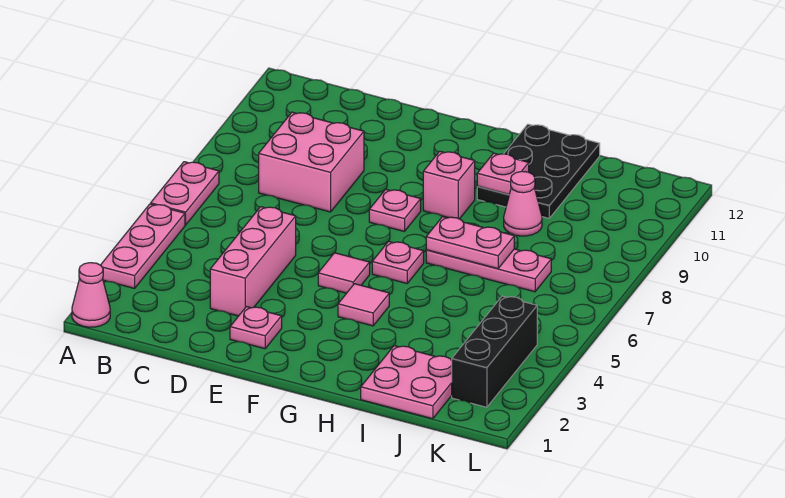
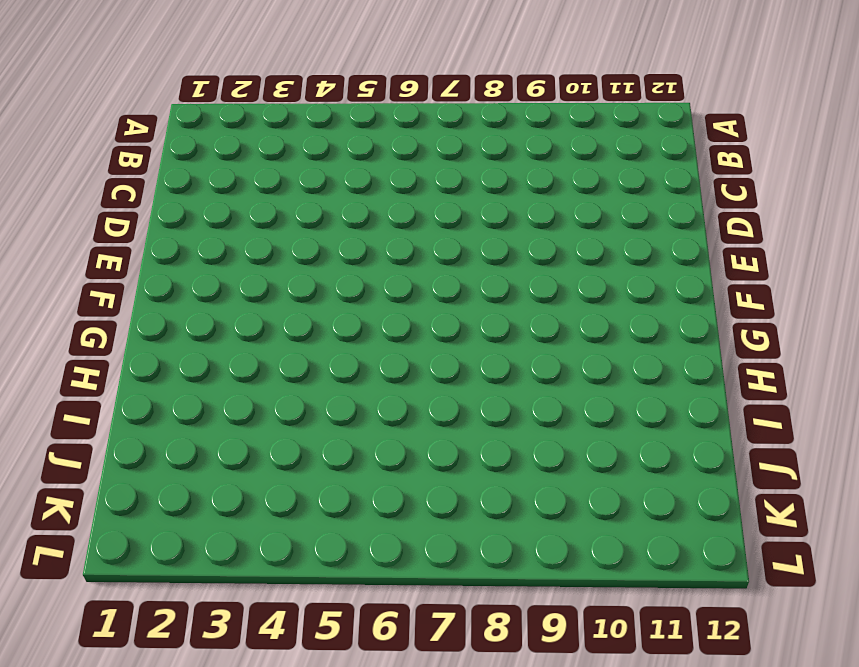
none -> pink 1x1 cone [72,263,110,327]
none -> pink 1x3 plate [101,204,185,288]
none -> pink 1x2 plate [151,162,219,225]

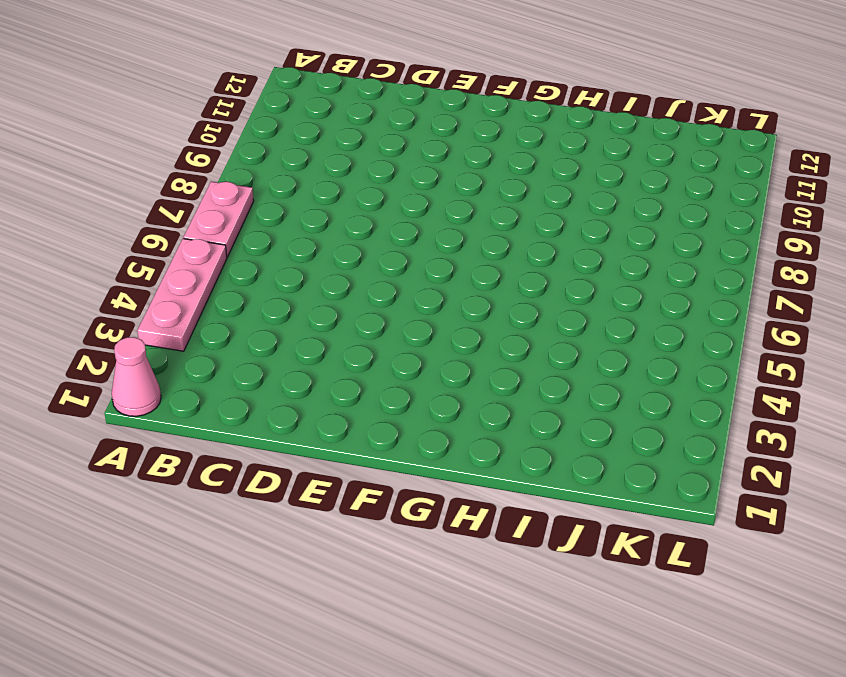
none -> pink 2x2 brick [259,112,364,212]
none -> pink 1x3 brick [210,207,296,316]
none -> pink 1x1 plate [230,307,282,349]

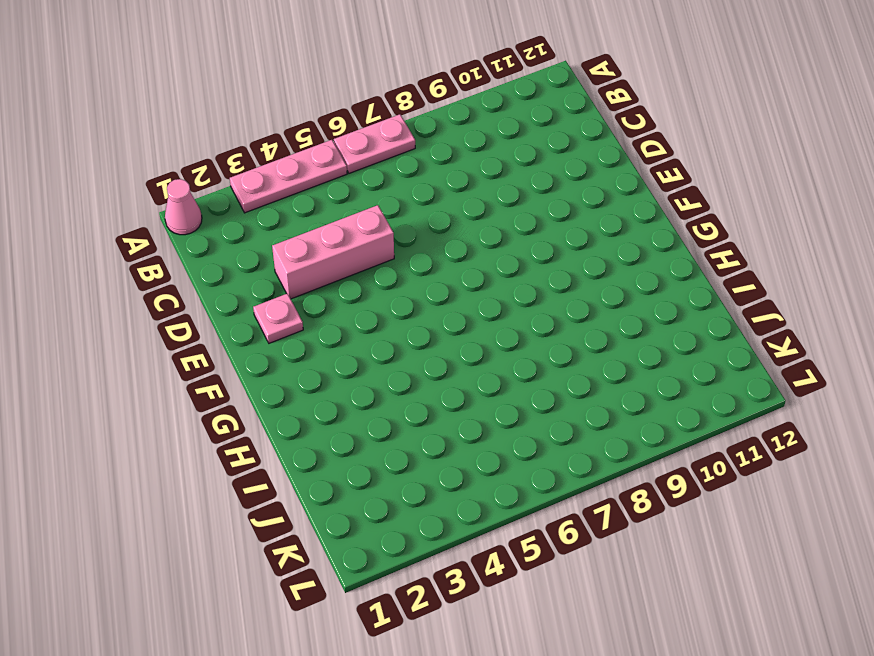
none -> pink 2x2 brick [259,112,364,212]
none -> pink 1x1 tile [318,253,370,293]
none -> pink 1x1 plate [369,189,421,232]

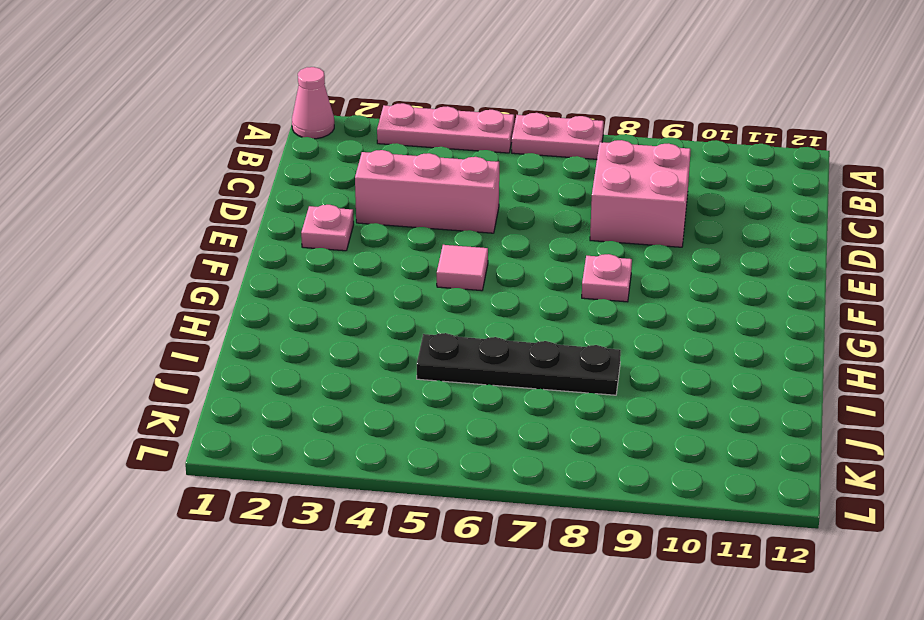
black 1x4 plate [417,333,621,395] -> pink 1x3 plate [426,249,551,292]
none -> pink 1x1 tile [338,284,389,326]
none -> pink 1x1 plate [372,241,424,283]
none -> pink 1x1 brick [423,151,475,219]

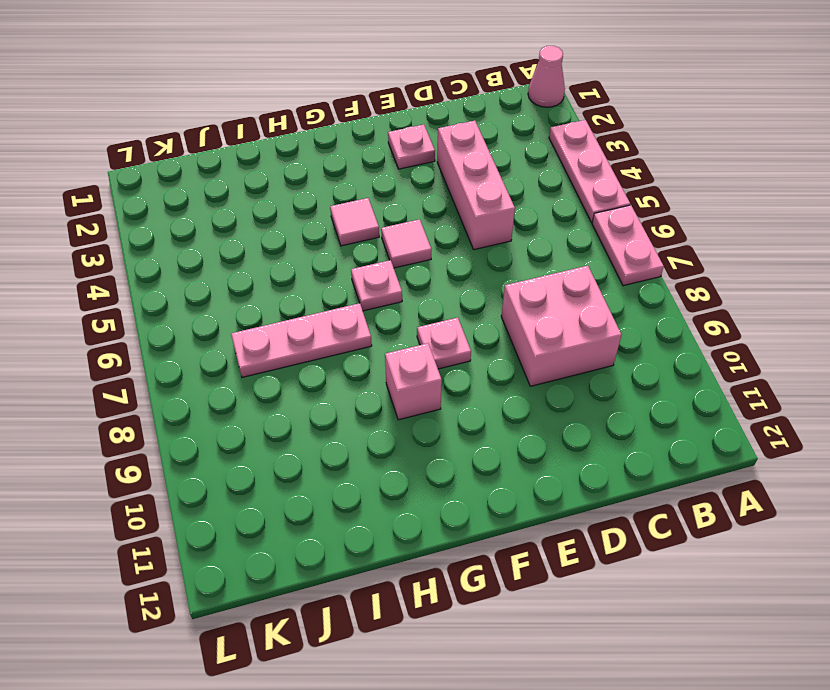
none -> black 2x3 plate [477,124,600,218]
none -> pink 2x2 plate [361,346,452,419]
none -> pink 1x1 cone [504,171,542,236]

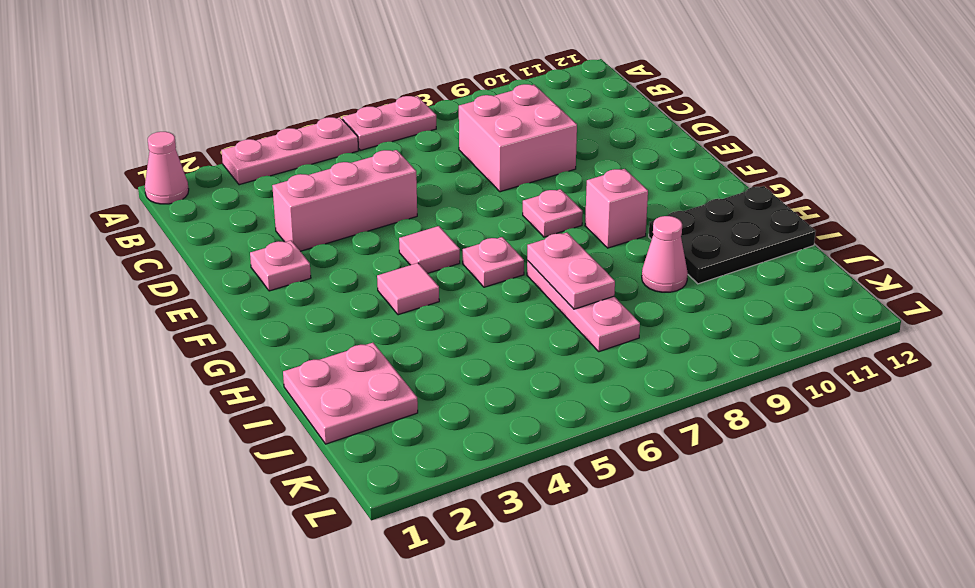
none -> black 1x3 brick [452,296,537,407]
none -> pink 1x1 plate [477,153,529,194]

